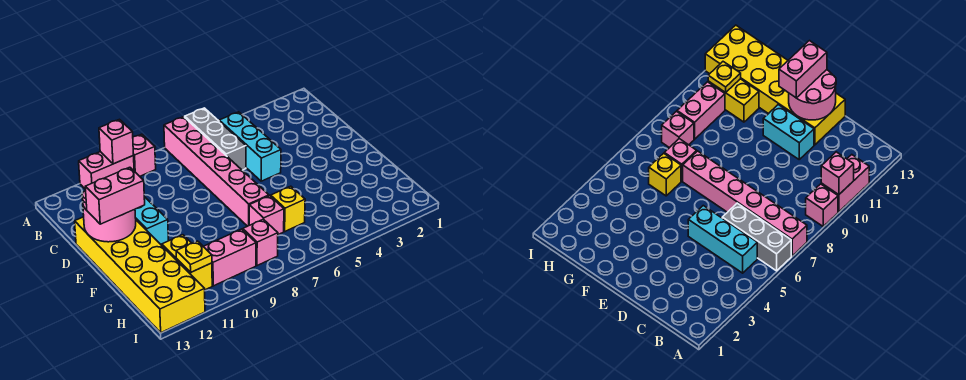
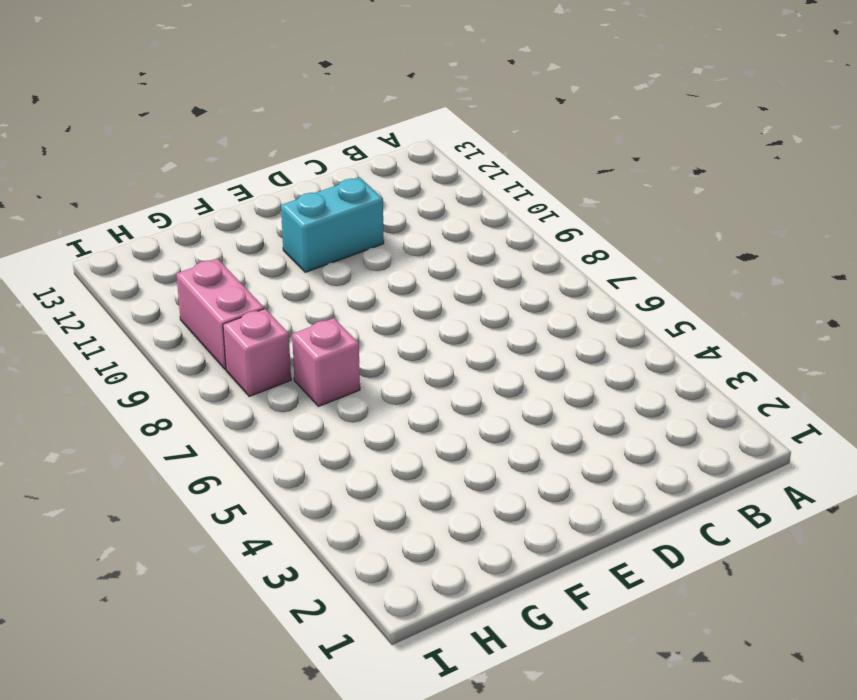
none -> grey 1x3 brick [185,108,246,170]
none -> pink 1x6 brick [164,117,269,226]
none -> pink 1x1 brick [133,134,156,176]

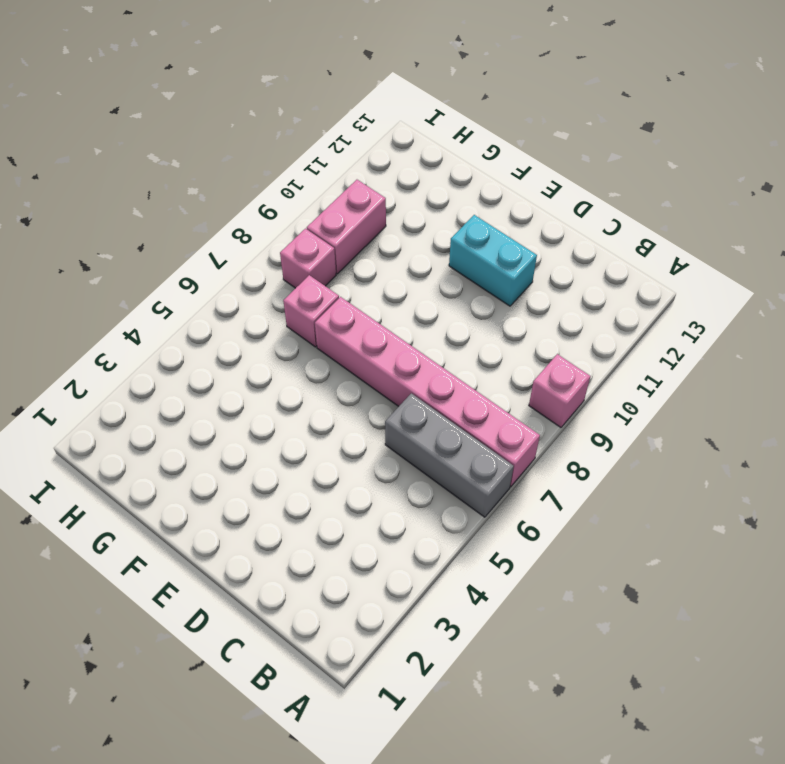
none -> pink 1x2 brick [79,152,134,190]
none -> cyan 1x3 brick [219,112,281,181]
none -> yellow 2x6 brick [75,217,205,333]

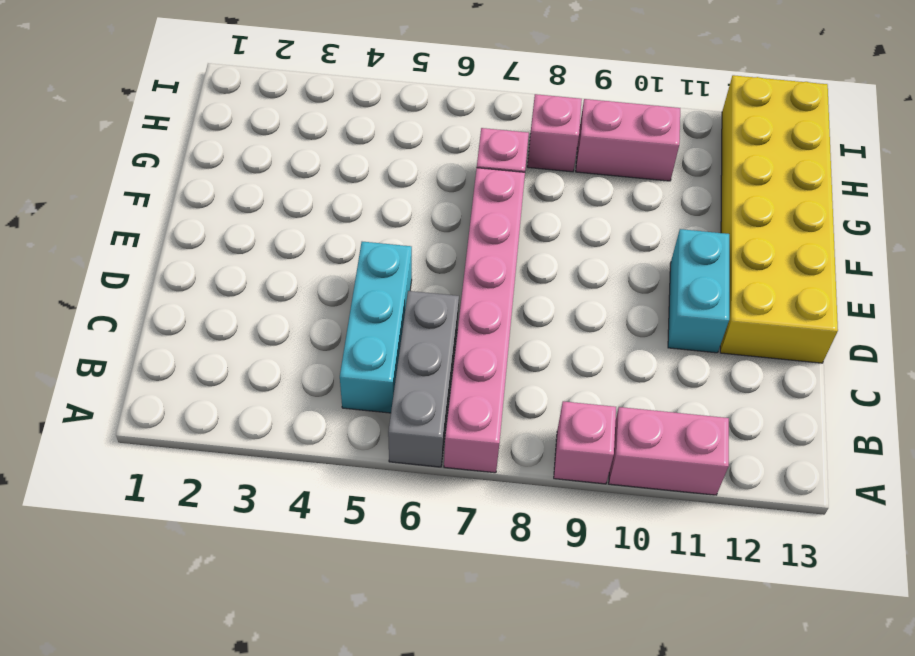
none -> yellow 1x1 brick [271,186,305,231]
none -> yellow 1x2 brick [162,235,212,290]
none -> pink 1x1 brick [99,119,134,164]

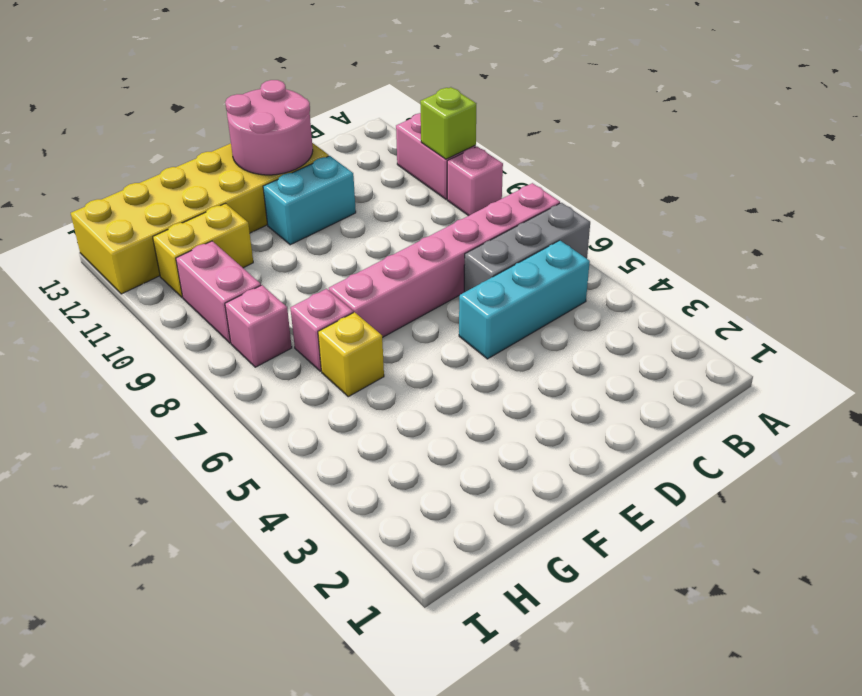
lime 1x1 brick [420,87,476,159] -> pink 1x1 brick [99,119,134,164]
none -> yellow 1x1 plate [176,241,212,272]
none -> pink 1x2 brick [85,167,145,224]

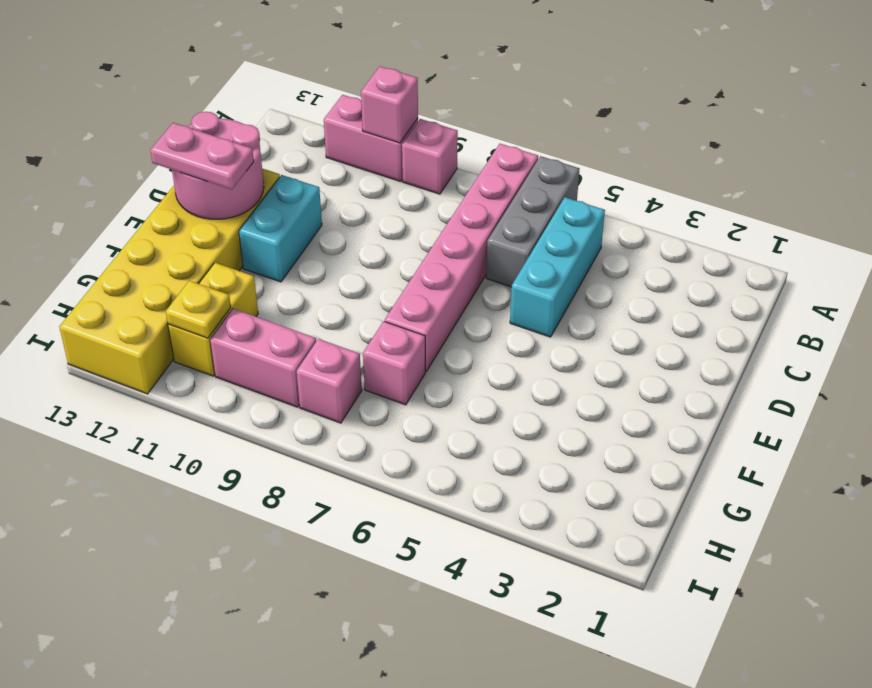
pink 1x2 plate [150,123,254,189] -> pink 1x2 brick [85,167,145,224]
none -> yellow 1x1 brick [271,186,305,231]

